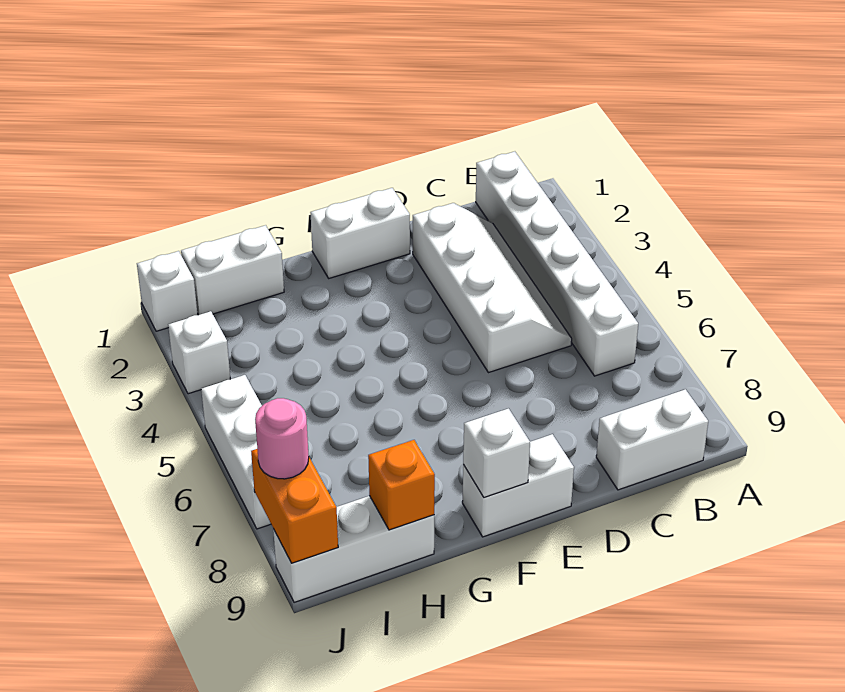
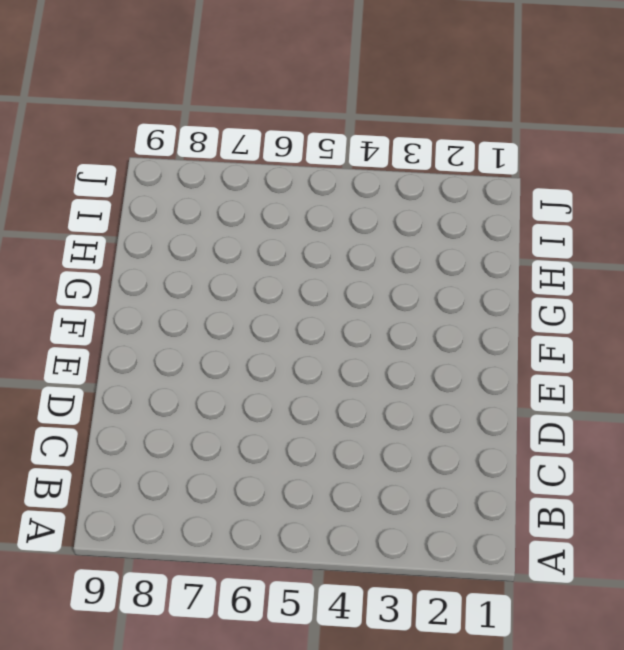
none -> white 1x6 brick [476,152,638,376]
none -> white 1x2 brick [596,389,708,490]
none -> white 2x4 slope [413,203,572,373]

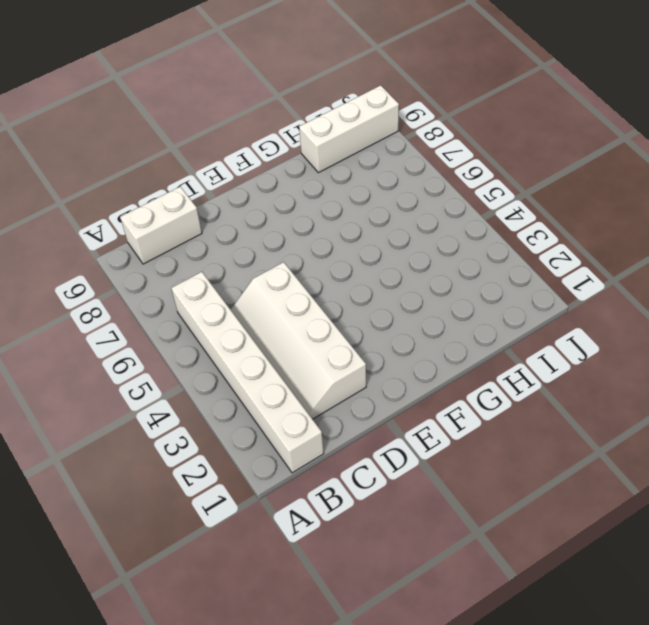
none -> white 1x2 brick [311,188,410,278]
none -> white 1x2 brick [462,434,574,537]
none -> white 1x2 brick [181,225,284,315]

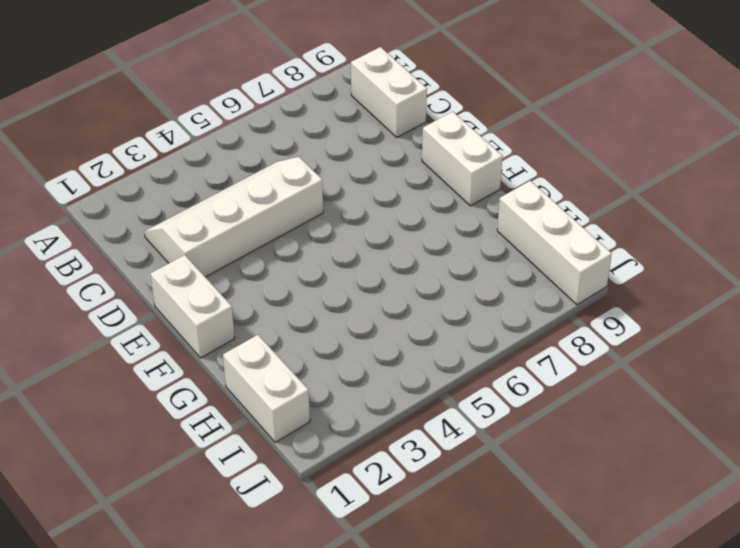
none -> white 1x6 brick [476,152,638,376]
none -> white 1x1 brick [137,251,198,331]
none -> white 1x1 brick [168,311,230,394]

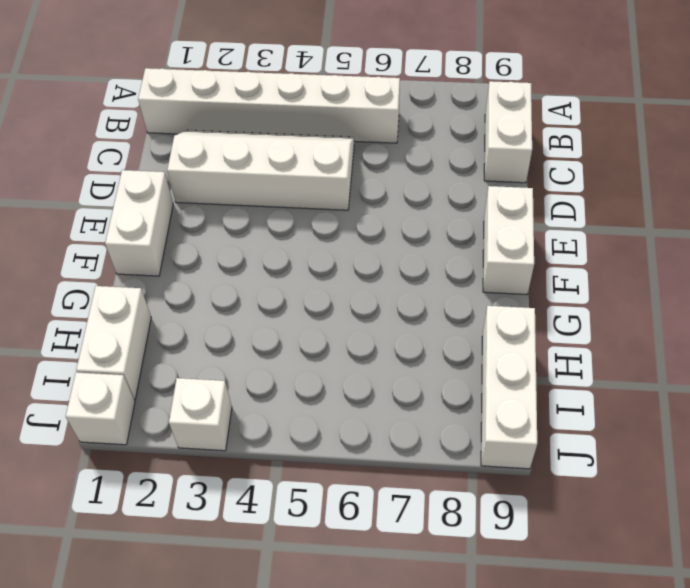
none -> white 1x3 brick [201,375,271,529]
none -> white 1x1 brick [463,409,530,498]
none -> orange 1x1 brick [368,440,435,530]

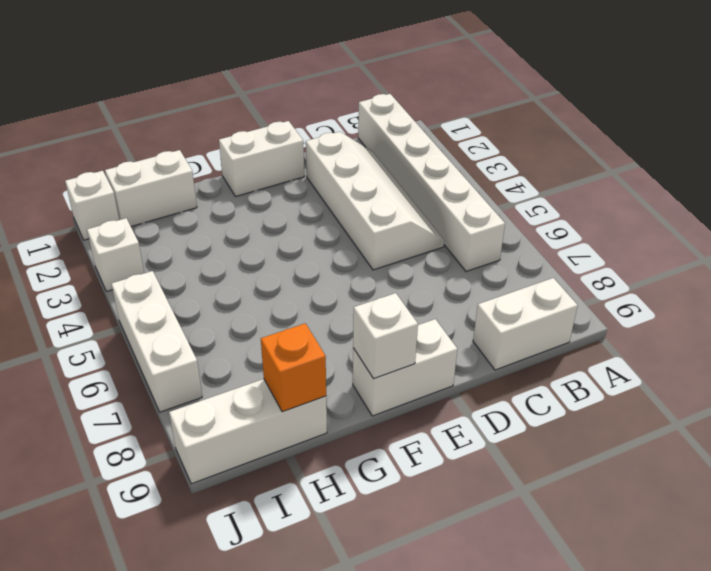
none -> orange 1x2 brick [251,449,338,563]
none -> pink 1x1 round brick [255,398,309,479]

